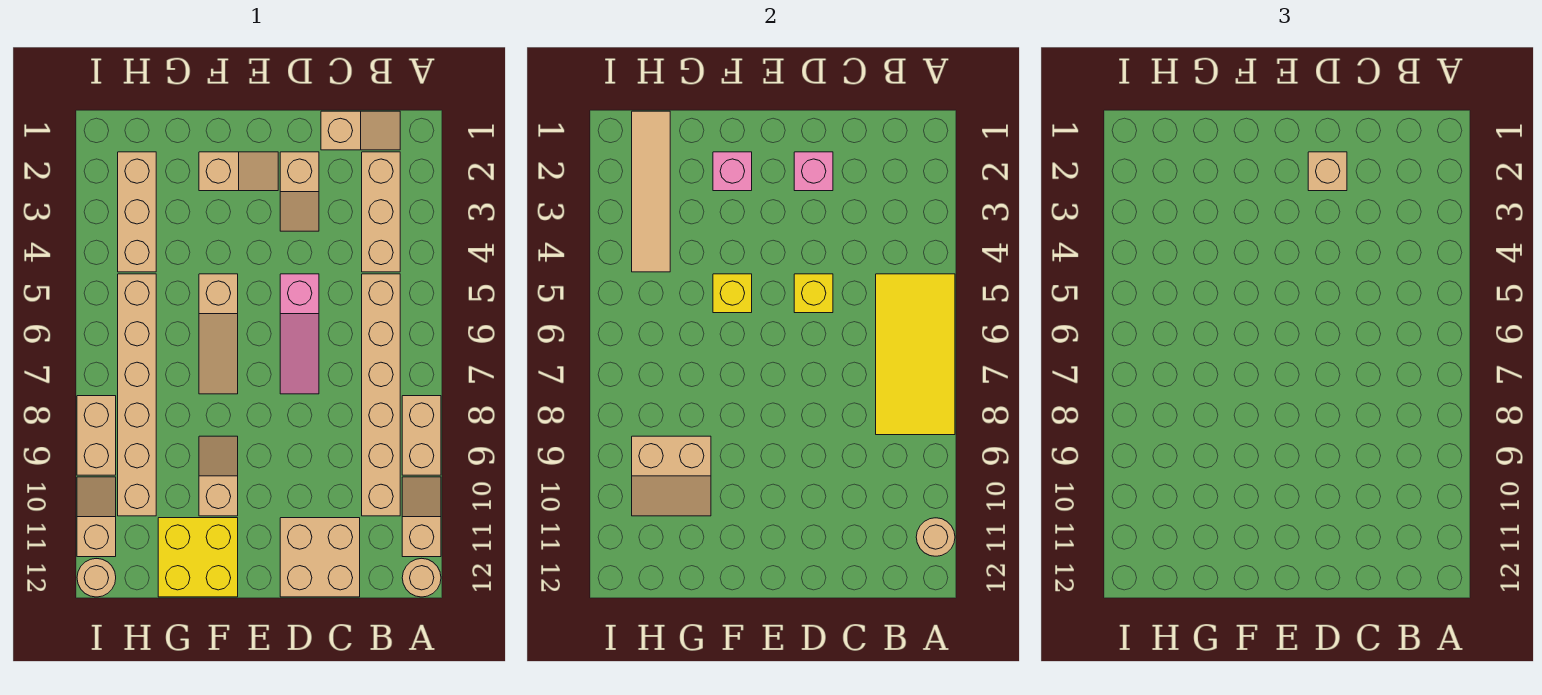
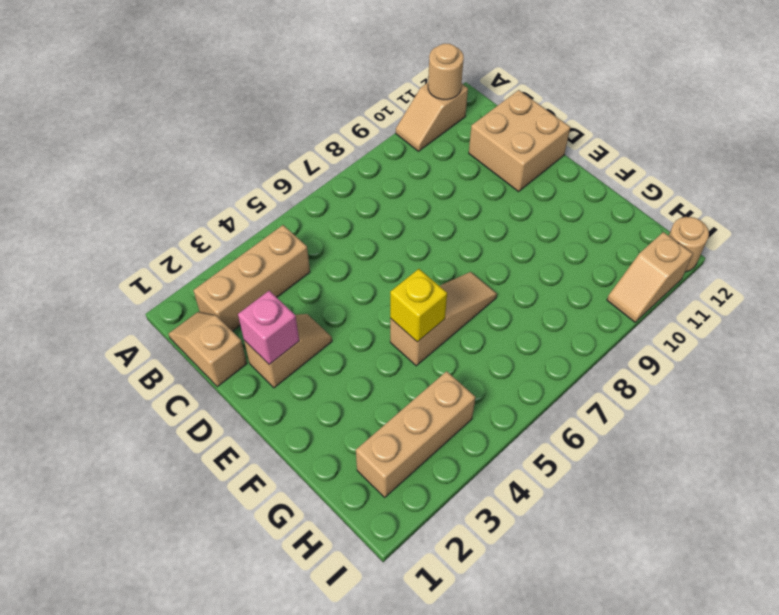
none -> tan 1x2 brick [402,396,441,475]
none -> tan 1x1 round brick [402,558,441,597]
none -> tan 1x6 brick [362,274,400,516]

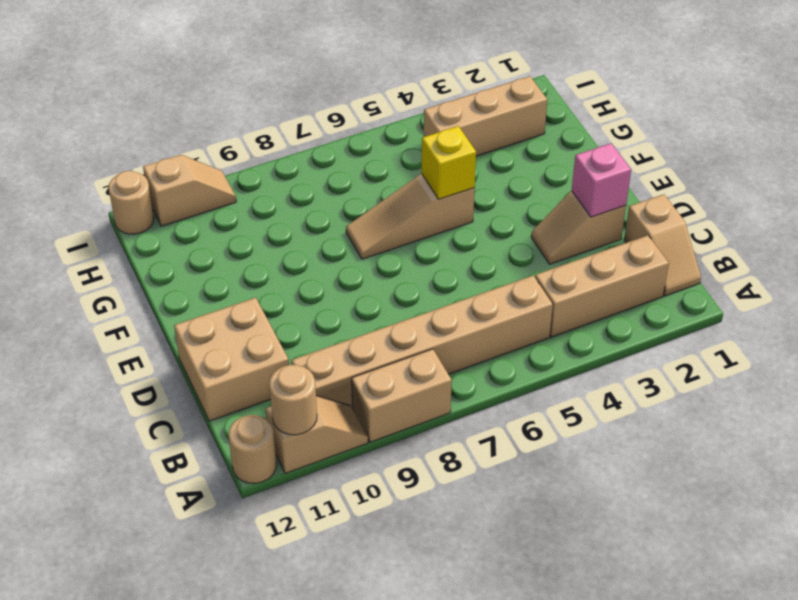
none -> pink 1x3 slope [280,274,319,394]
none -> tan 1x2 slope [199,152,278,191]
none -> tan 1x2 slope [199,436,238,516]

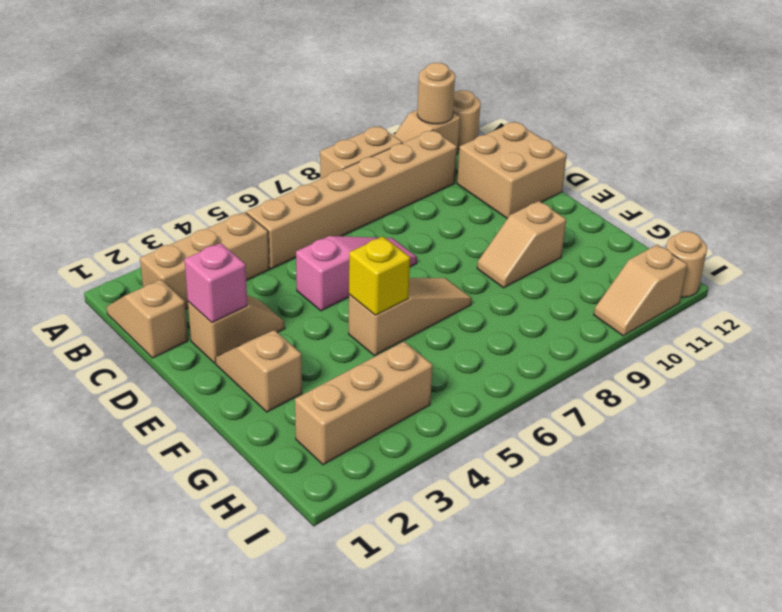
none -> yellow 2x2 brick [158,518,238,597]
none -> tan 1x6 brick [118,274,156,516]
none -> tan 1x2 brick [77,396,116,475]

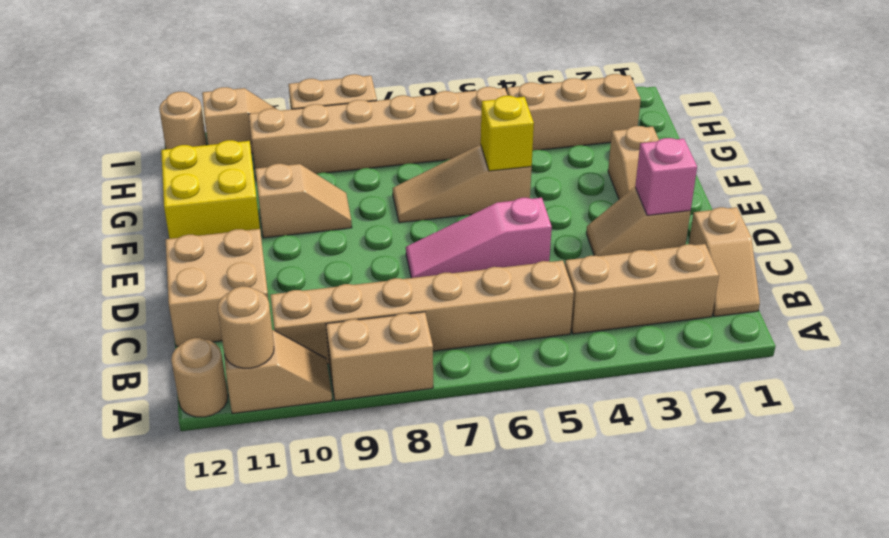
none -> yellow 2x4 tile [876,274,955,435]
none -> yellow 1x1 brick [794,274,833,313]
none -> pink 1x1 brick [713,152,752,191]

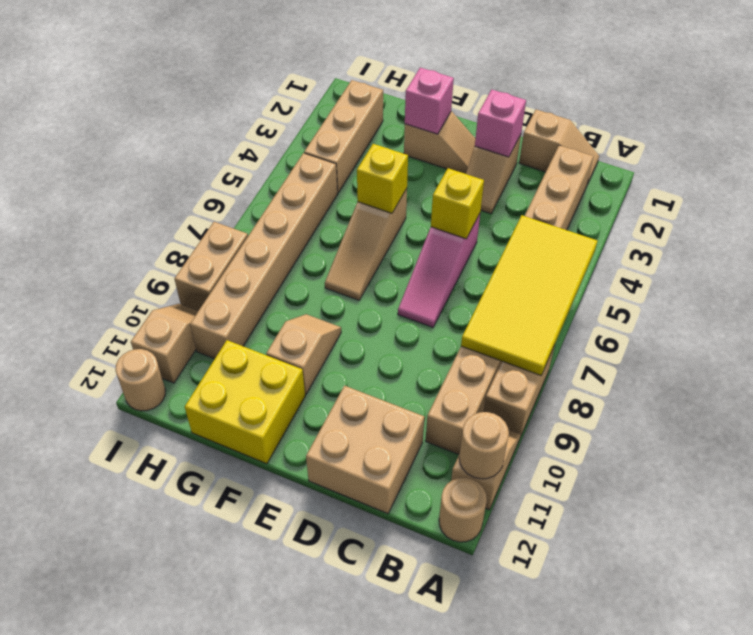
none -> tan 2x2 slope [632,436,711,516]
none -> tan 1x4 tile [632,111,670,272]
none -> tan 1x1 brick [1308,152,1347,191]

